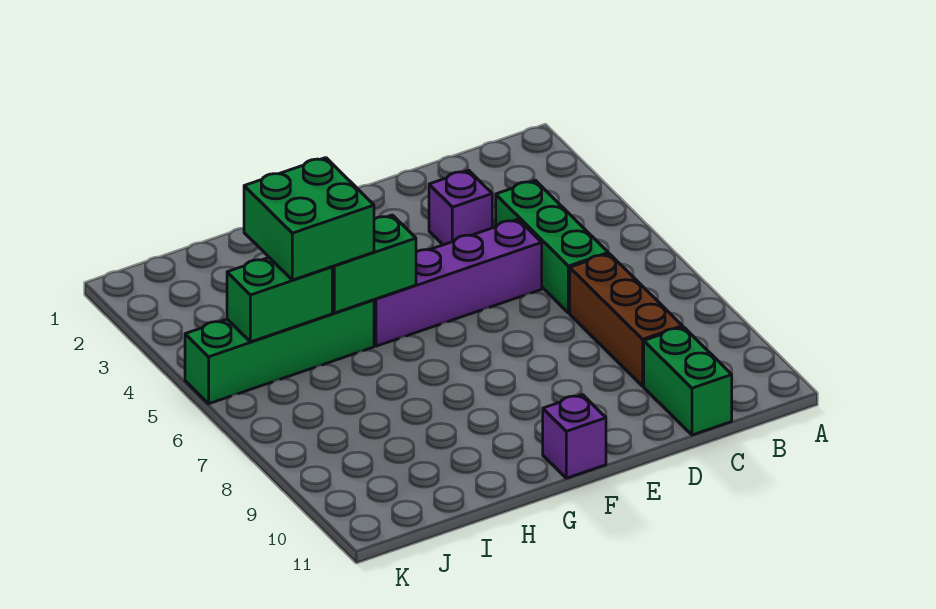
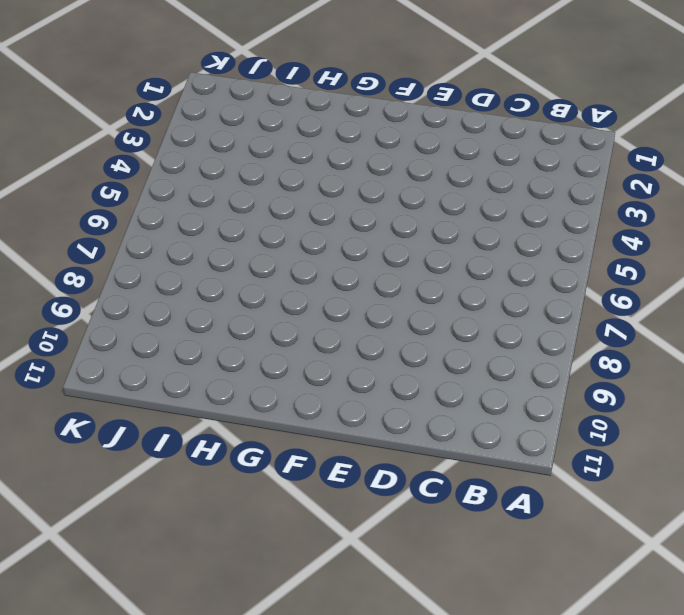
none -> green 1x3 brick [496,180,608,313]
none -> brown 1x3 brick [570,254,682,386]

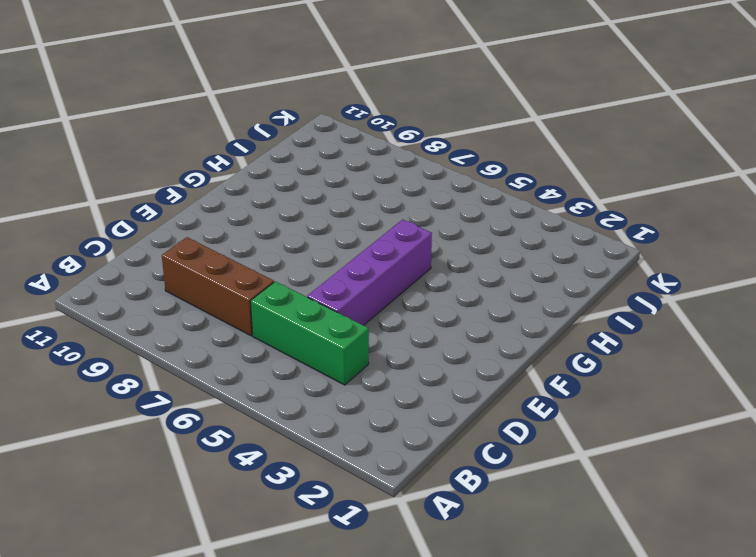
none -> green 1x2 brick [644,327,732,435]
none -> purple 1x1 brick [429,170,492,245]

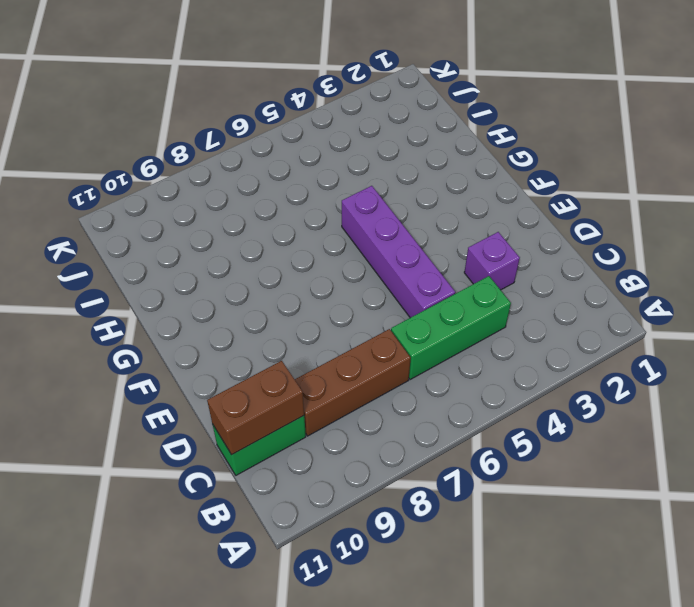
brown 1x2 brick [207,361,304,455] -> none
none -> purple 1x1 brick [543,395,606,478]
none -> green 1x4 brick [185,300,374,404]

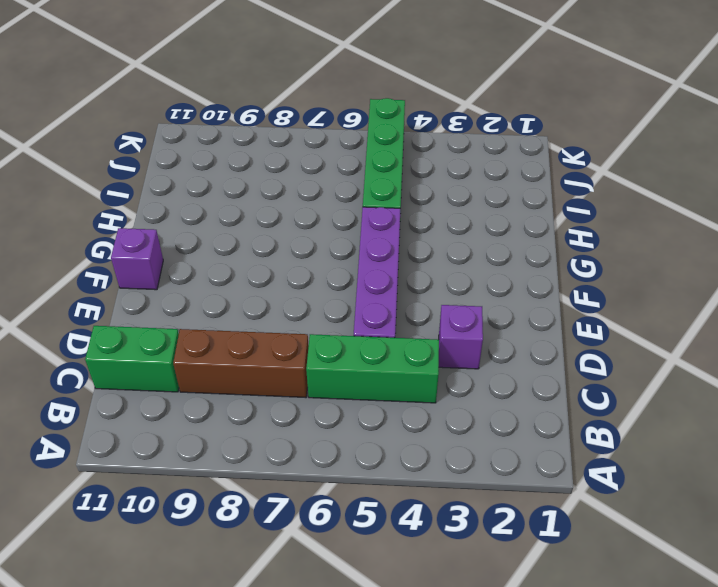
none -> green 1x2 brick [332,215,416,313]
none -> green 1x2 brick [227,258,332,342]

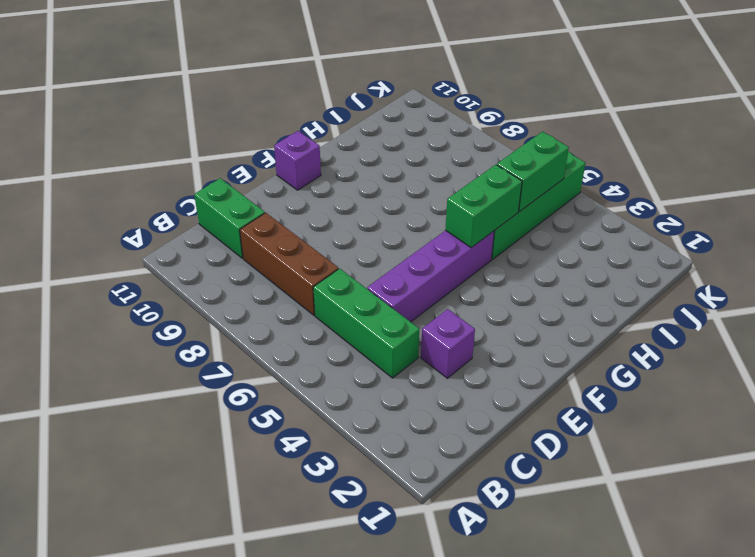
none -> green 2x2 brick [244,158,374,280]

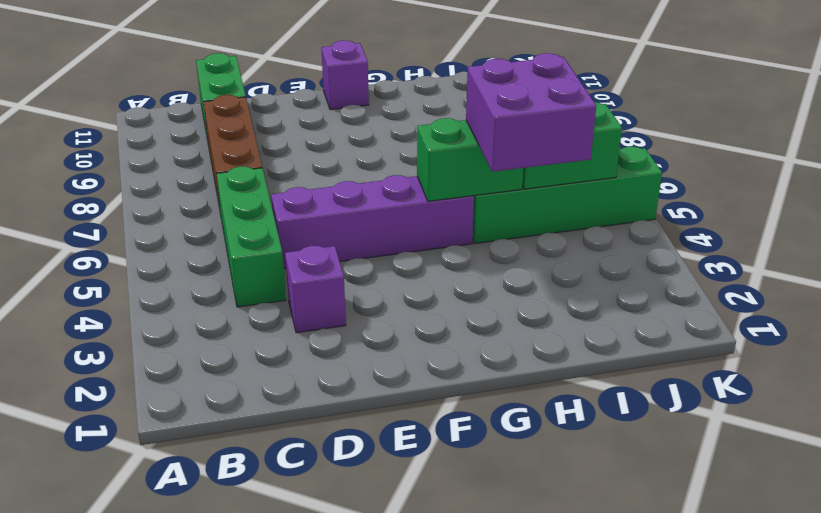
purple 2x2 brick [466,53,596,172] -> green 2x2 brick [244,158,374,280]

